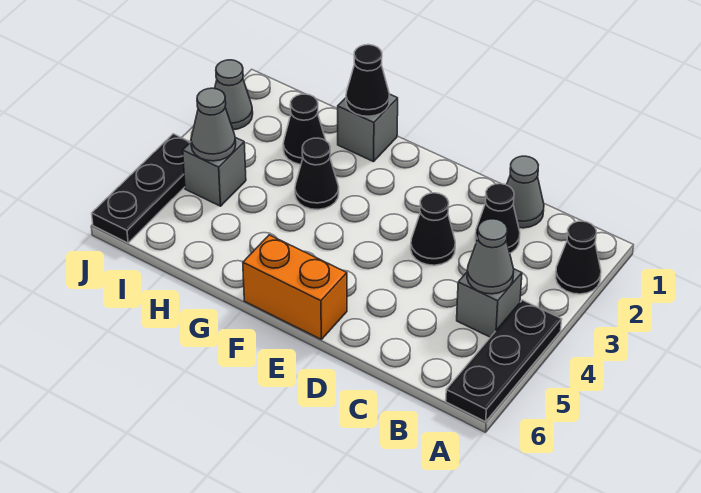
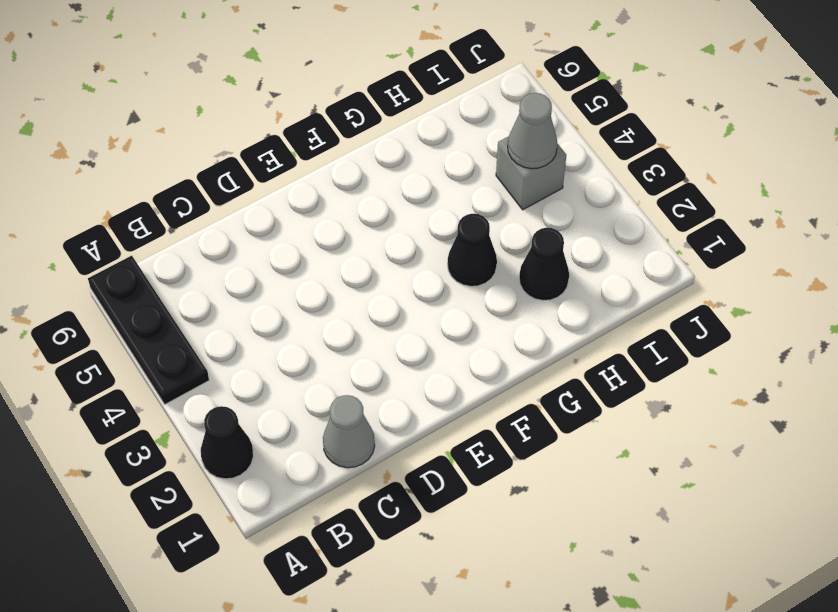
none -> grey 1x1 brick [457,269,522,337]
none -> black 1x1 cone [475,184,520,253]
none -> black 1x1 cone [411,193,455,265]

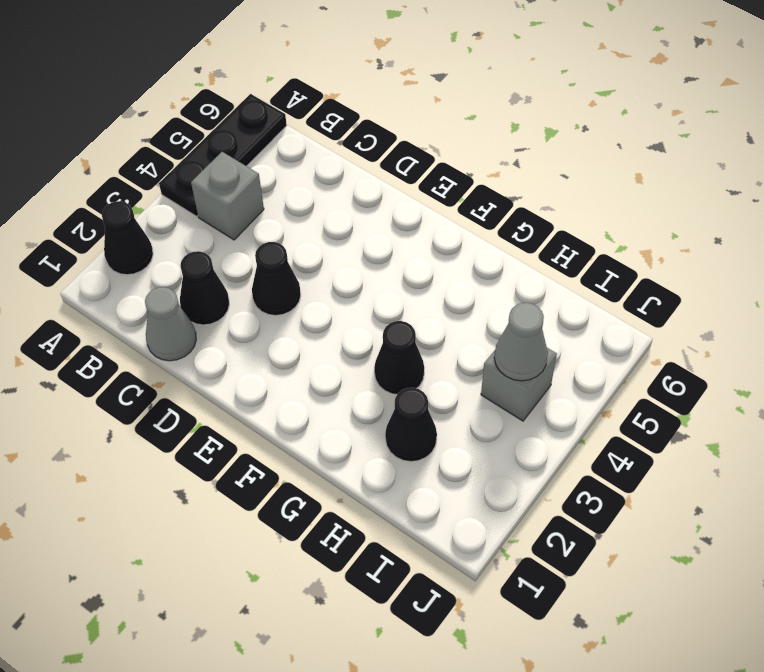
none -> orange 1x2 brick [243,235,347,339]
none -> grey 1x1 brick [338,95,398,162]
none -> grey 1x1 cone [215,60,253,130]

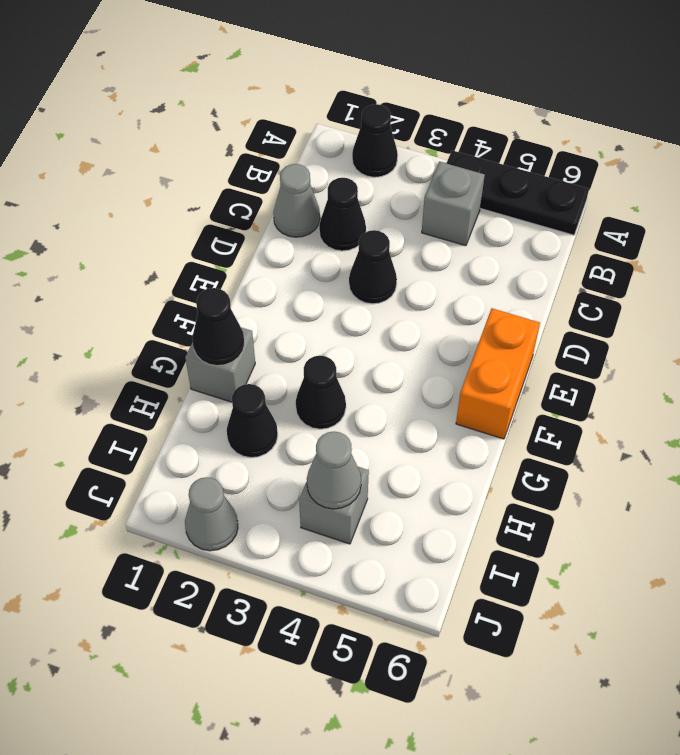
none -> black 1x3 plate [92,134,191,243]
none -> grey 1x1 cone [467,219,514,294]

